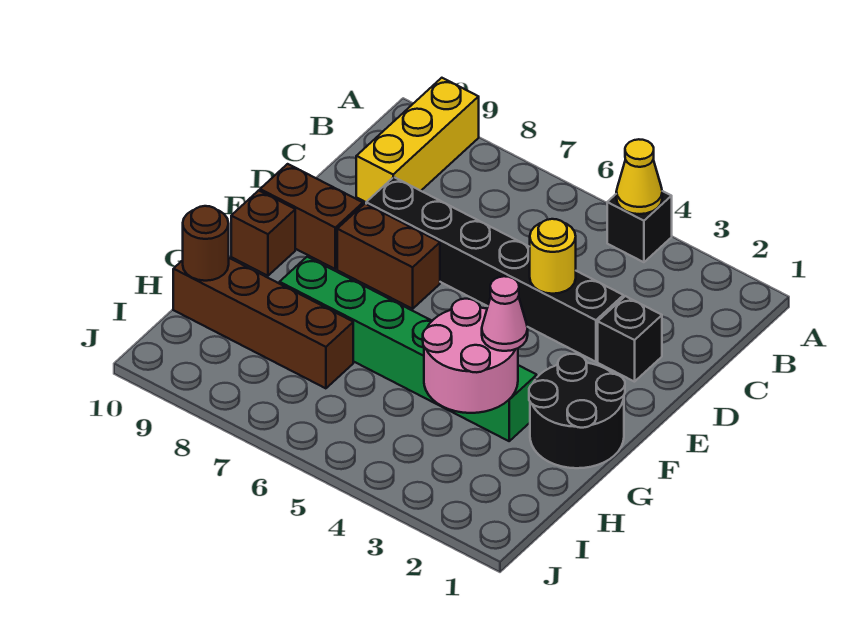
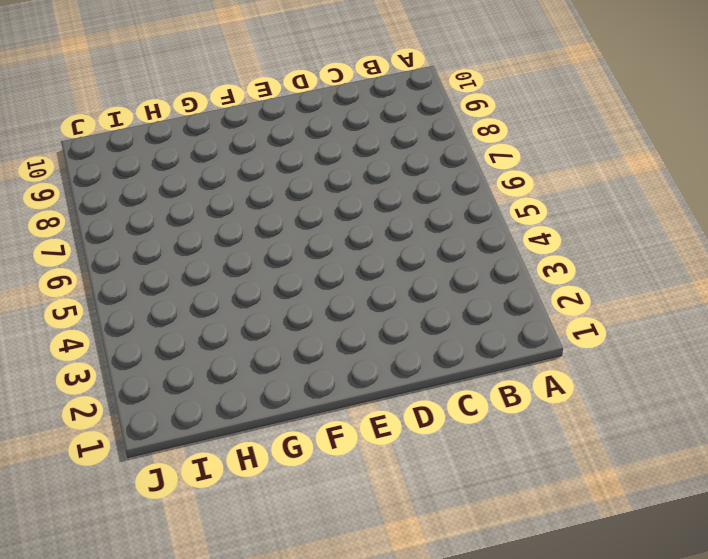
none -> black 1x1 brick [607,191,672,262]
none -> yellow 1x3 brick [356,78,479,202]
none -> black 1x1 brick [598,296,662,382]

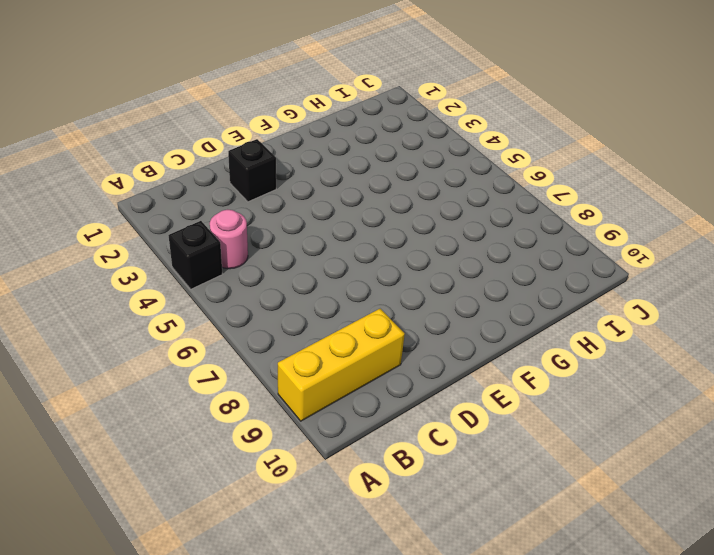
pink 1x1 round brick [210,210,248,269] -> none
none -> black 1x6 brick [366,177,623,362]
none -> brown 1x2 brick [337,204,440,309]
none -> brown 1x2 brick [260,164,363,269]

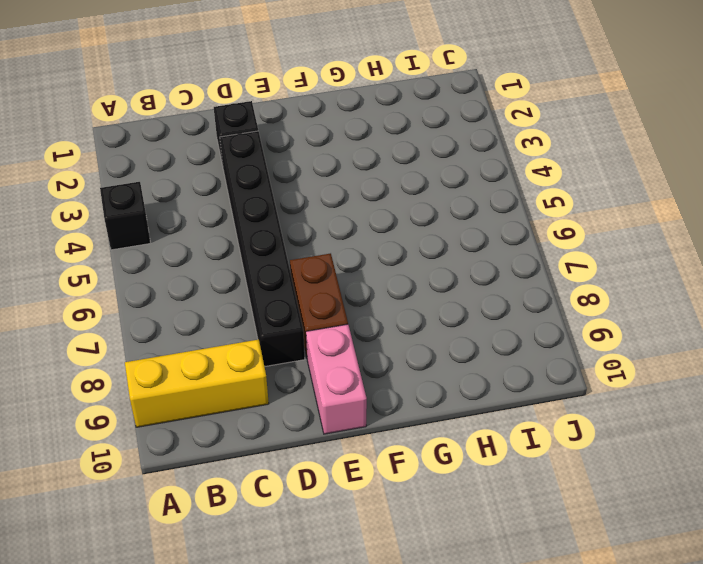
pink 1x2 brick [306,324,367,434] -> brown 1x2 brick [260,164,363,269]
none -> black 2x2 round brick [529,354,625,468]
none -> brown 1x1 brick [231,190,295,276]
none -> green 1x6 brick [280,257,537,441]

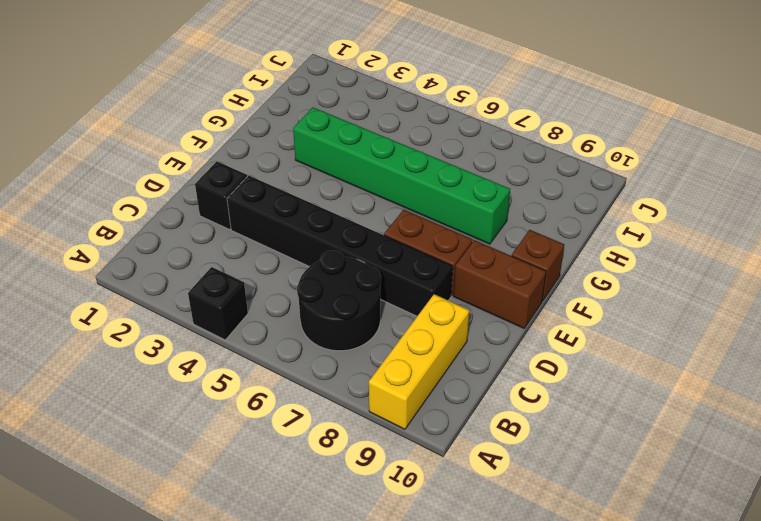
black 2x2 round brick [297,250,381,351] -> black 2x2 round brick moved to [529,354,625,468]
none -> brown 1x4 brick [173,258,353,388]
none -> yellow 1x1 cone [616,139,662,214]
none -> yellow 1x1 round brick [530,219,576,294]

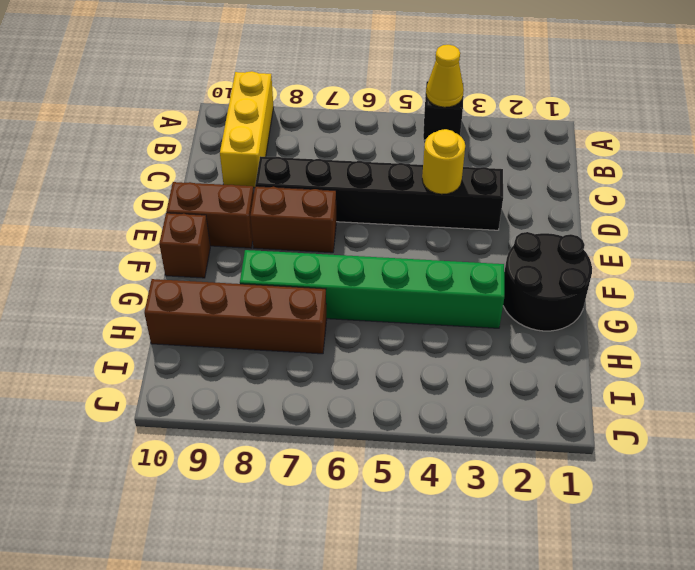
none -> black 1x1 brick [598,296,662,382]
none -> pink 2x2 round brick [423,299,518,413]
none -> brown 1x1 round brick [183,206,229,281]

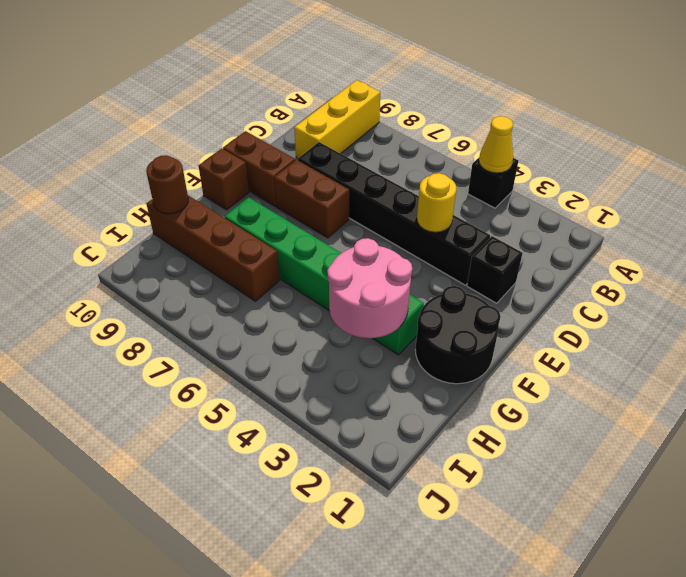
none -> pink 1x1 cone [482,276,528,351]

